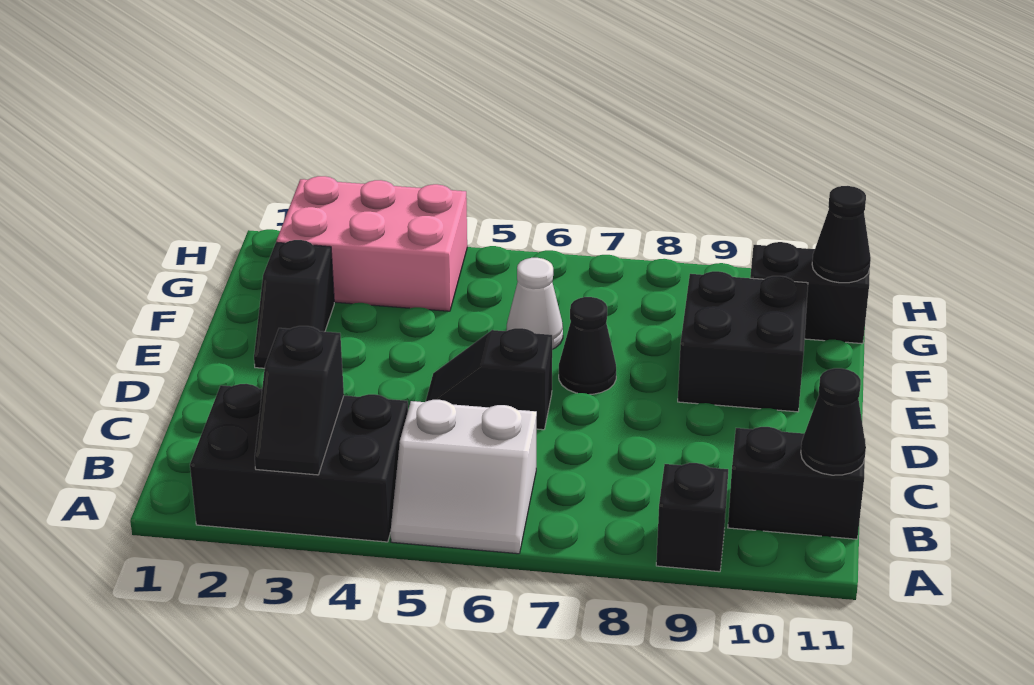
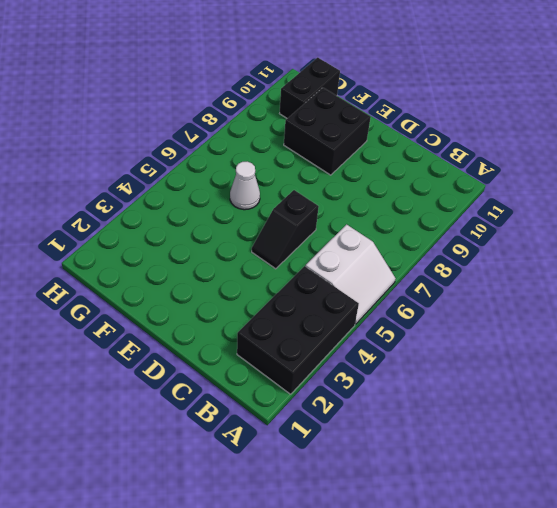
none -> black 1x1 brick [656,463,728,572]
none -> black 1x2 brick [728,427,865,539]
none -> black 1x2 slope [254,240,334,368]

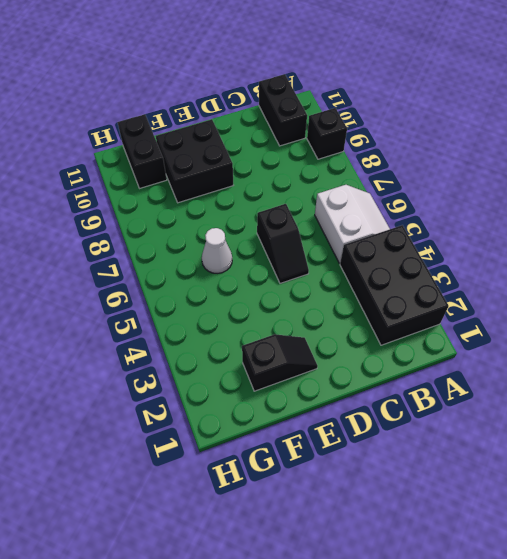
none -> black 1x1 cone [559,297,616,394]
none -> pink 2x3 brick [276,176,467,311]
none -> black 1x2 slope [255,326,344,475]

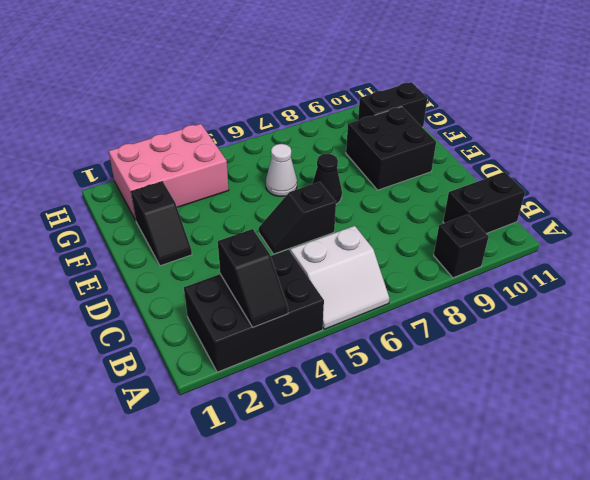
none -> black 1x1 cone [801,368,866,475]
none -> black 1x1 cone [812,186,871,283]

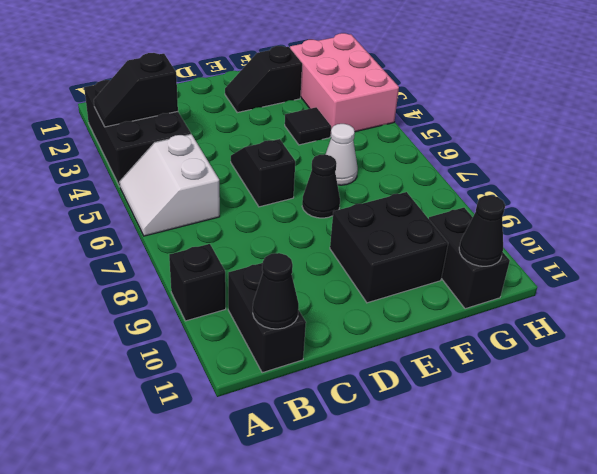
black 1x1 tile [285,107,331,145] -> none

